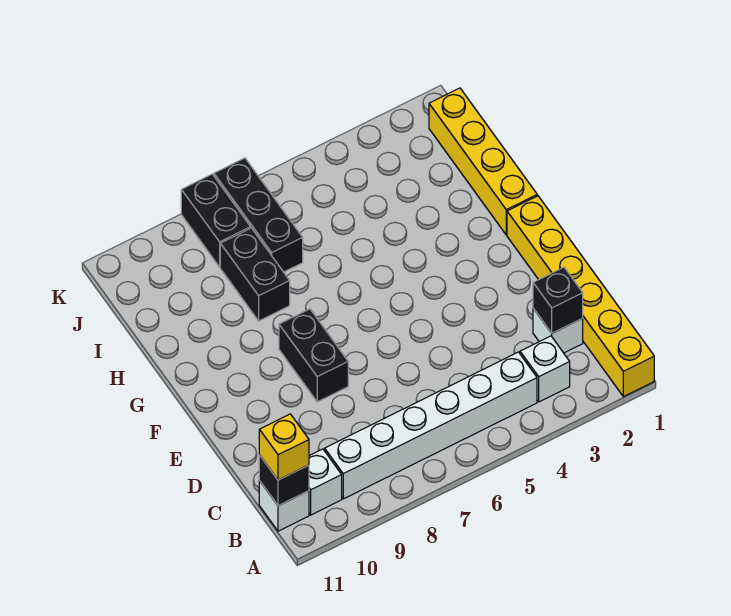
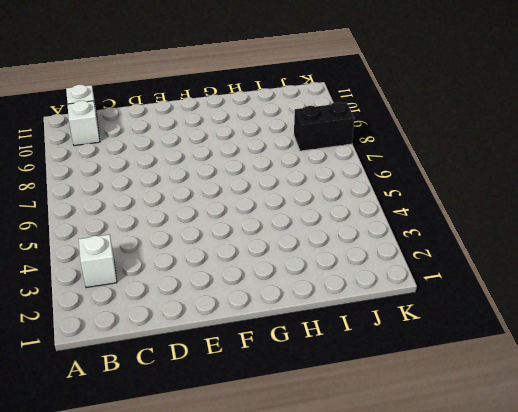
none -> yellow 1x6 brick [507,196,654,397]
none -> white 1x6 brick [325,352,537,499]
none -> white 1x1 brick [533,308,583,353]

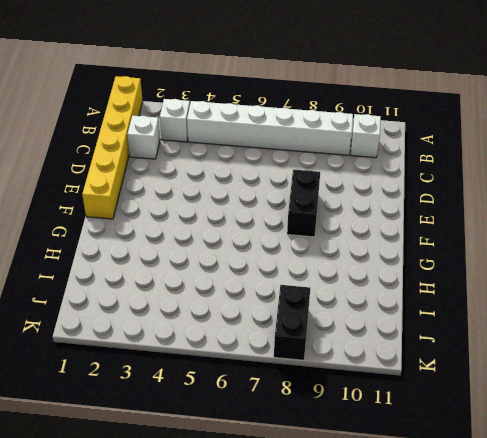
none -> white 1x1 brick [259,481,309,531]
none -> yellow 1x4 brick [429,88,537,235]
none -> black 1x2 brick [220,228,290,321]

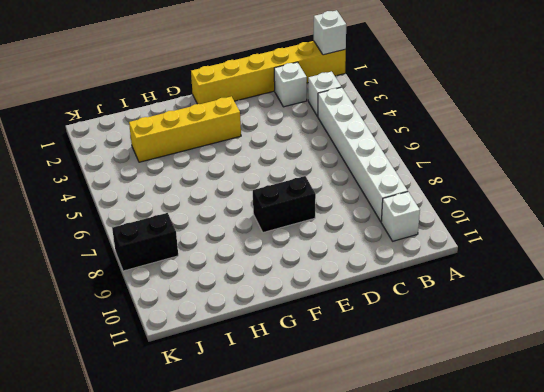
white 1x1 brick [314,10,346,55] -> white 1x1 brick moved to [259,481,309,531]
yellow 1x4 brick [129,96,241,162] -> yellow 1x4 brick moved to [429,88,537,235]
none -> black 1x2 brick [220,228,290,321]
none -> black 1x3 brick [214,158,303,272]
none -> black 1x1 brick [259,455,309,506]

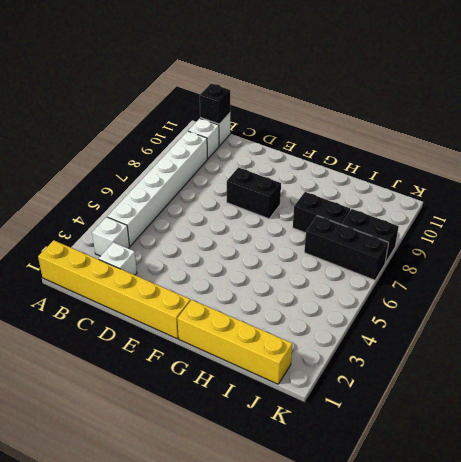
none -> black 1x1 brick [533,267,583,333]
none -> yellow 1x1 brick [259,414,309,480]

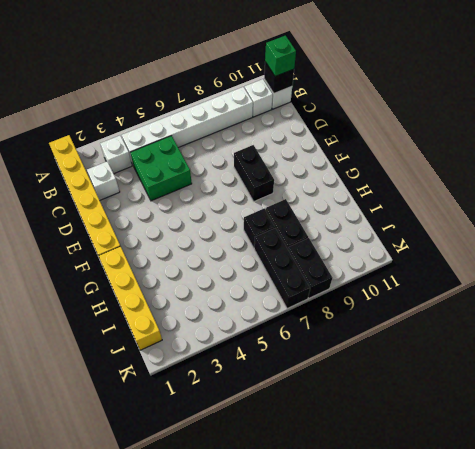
green 1x1 brick [265,36,296,76] -> yellow 1x1 brick [259,414,309,480]
green 2x2 brick [130,136,192,201] -> none
black 1x1 brick [244,208,275,248] -> black 1x1 brick moved to [533,267,583,333]

